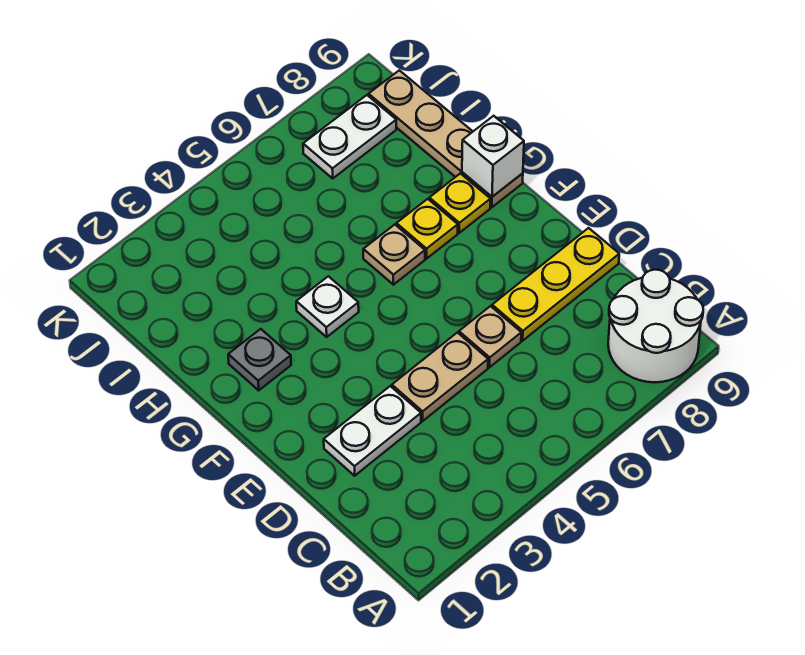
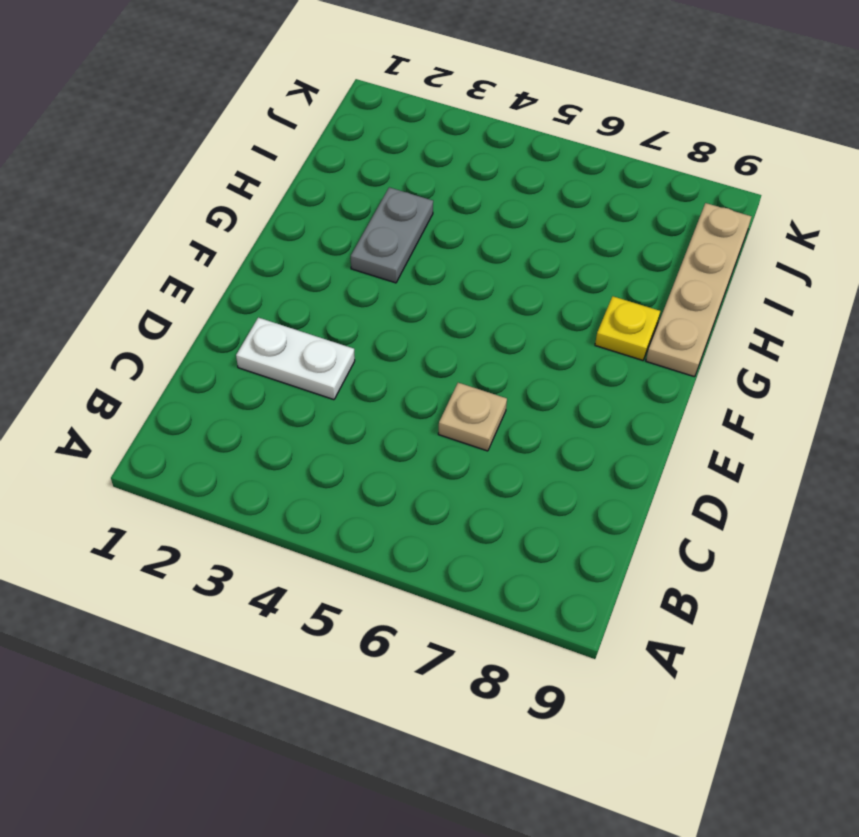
grey 1x2 plate [351,187,433,283] -> none
none -> white 2x2 round brick [608,270,703,382]
none -> tan 1x2 plate [392,333,488,421]
none -> yellow 1x3 plate [492,228,619,341]

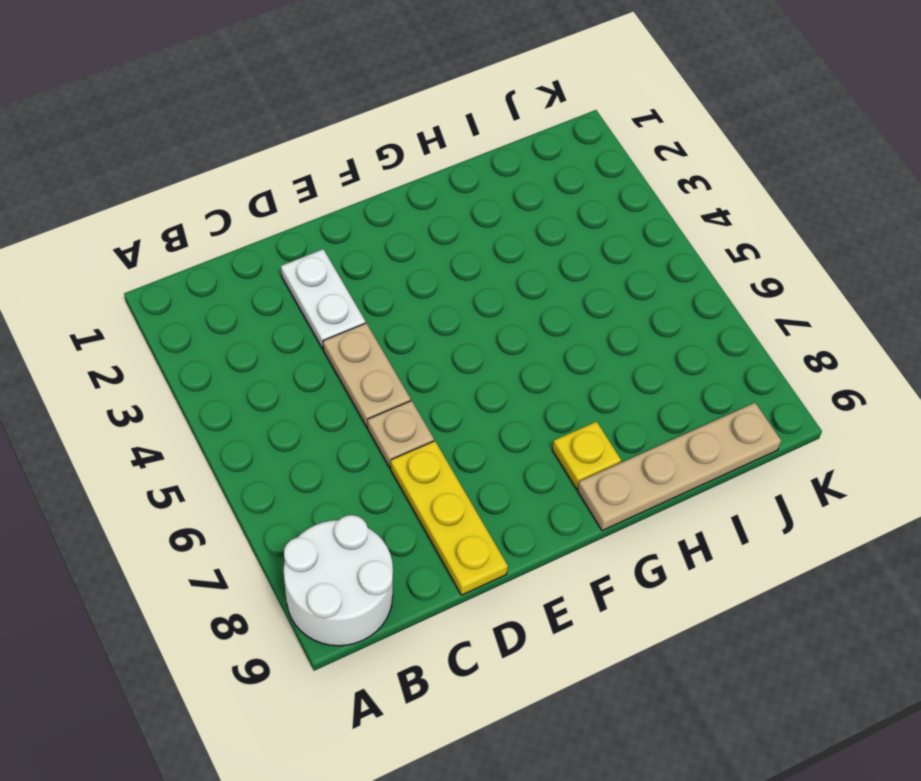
none -> grey 1x1 plate [228,329,291,390]
none -> white 1x1 plate [296,276,359,337]
none -> tan 1x1 plate [363,225,425,285]

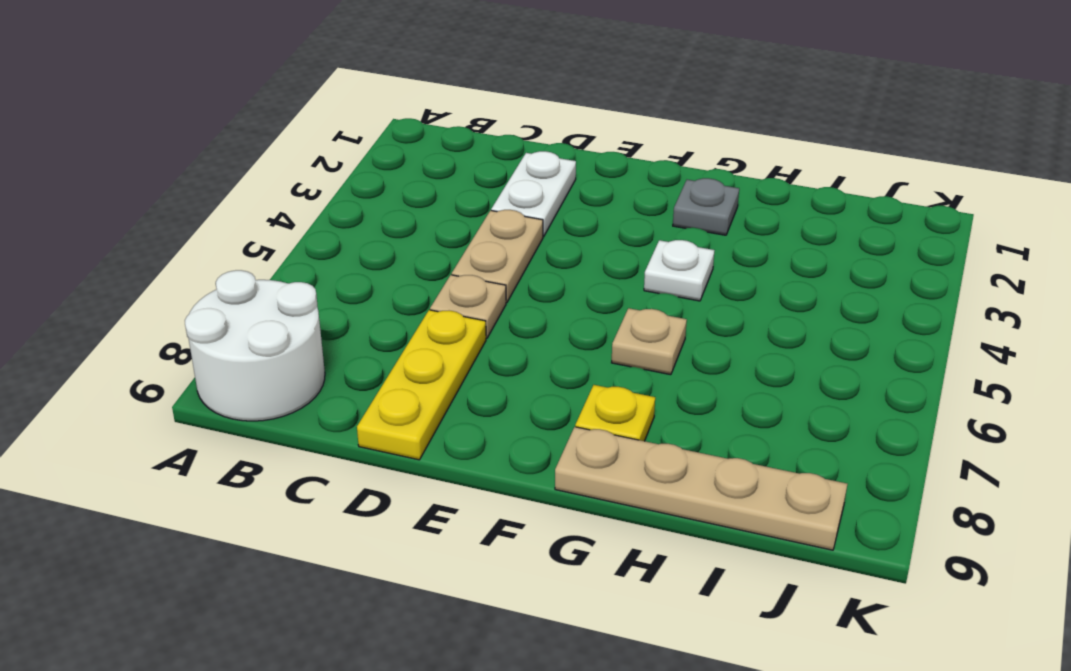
none -> yellow 1x1 plate [396,199,458,259]
none -> white 1x2 plate [303,95,396,178]
none -> white 1x1 brick [462,116,524,197]

